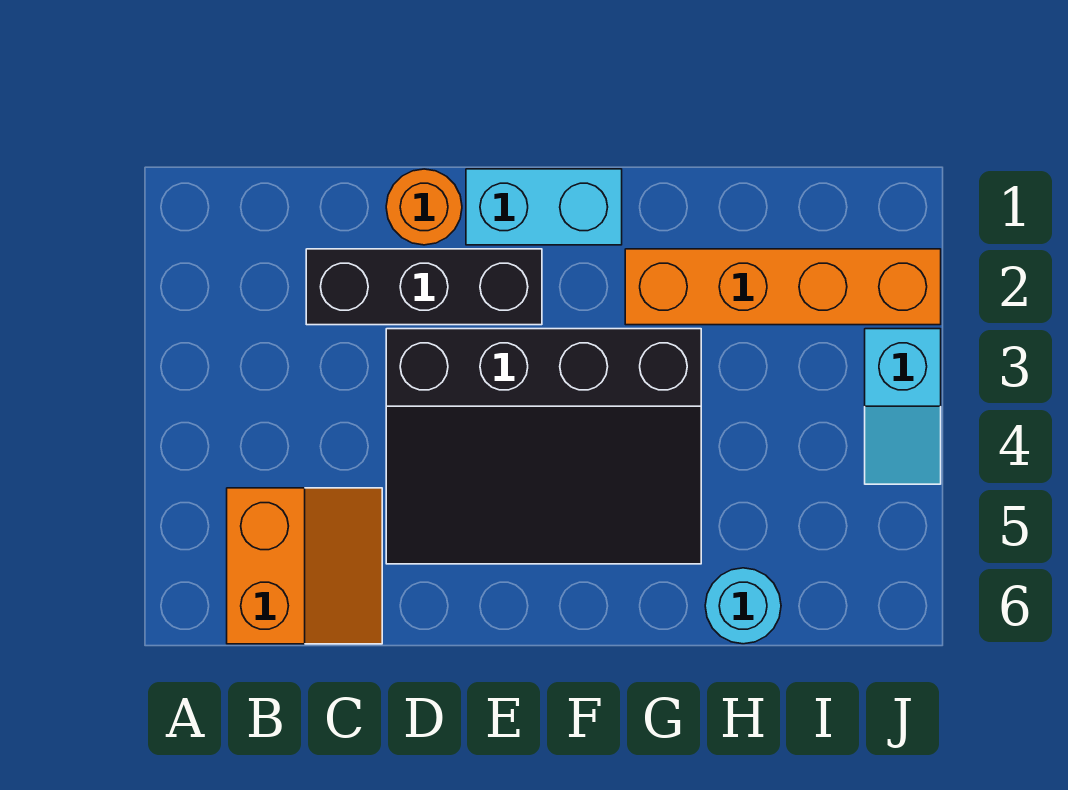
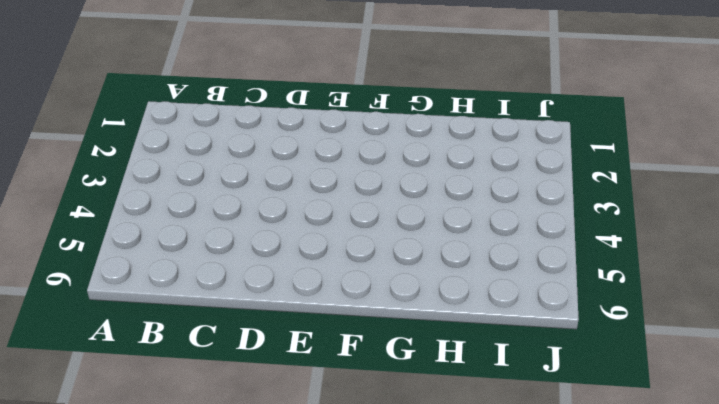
none -> orange 2x2 slope [227,488,382,644]
none -> black 1x3 brick [306,249,542,325]

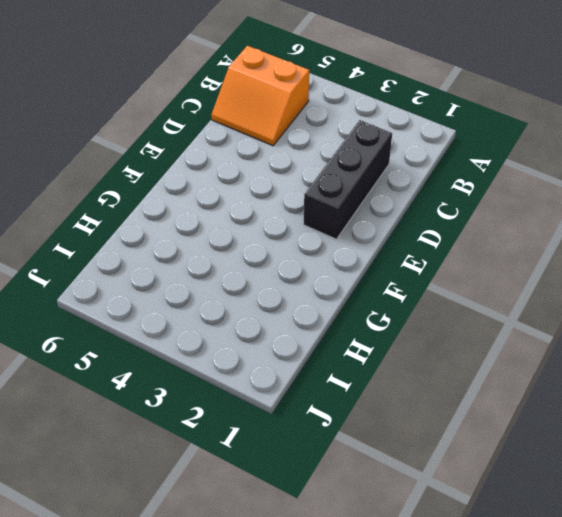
none -> orange 1x1 round brick [386,169,462,245]
none -> black 3x4 slope [386,329,701,564]

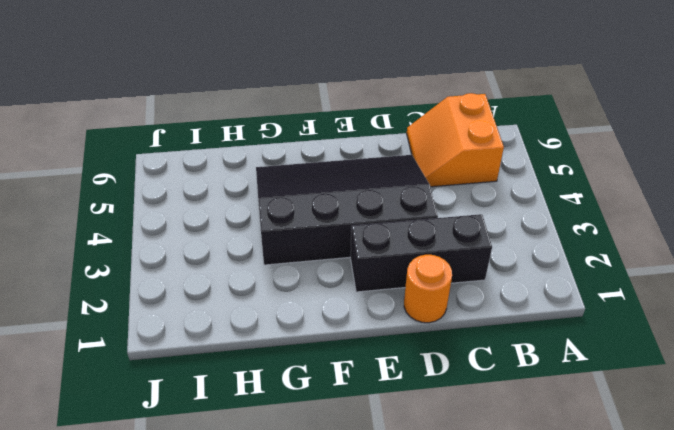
none -> cyan 1x2 brick [466,169,622,245]
none -> orange 1x4 brick [625,249,941,325]

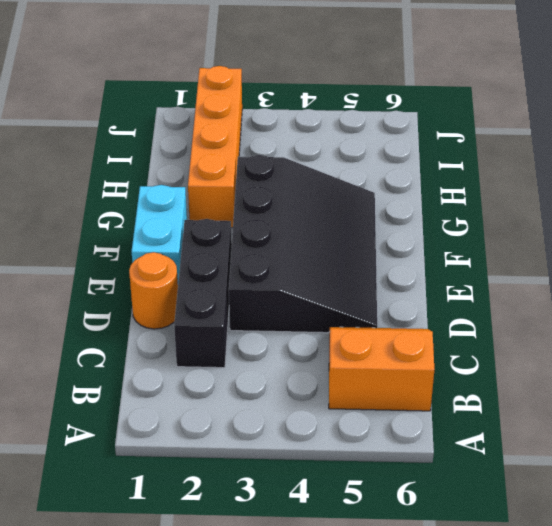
none -> cyan 1x1 round brick [705,568,781,644]
none -> cyan 1x2 slope [865,329,941,484]

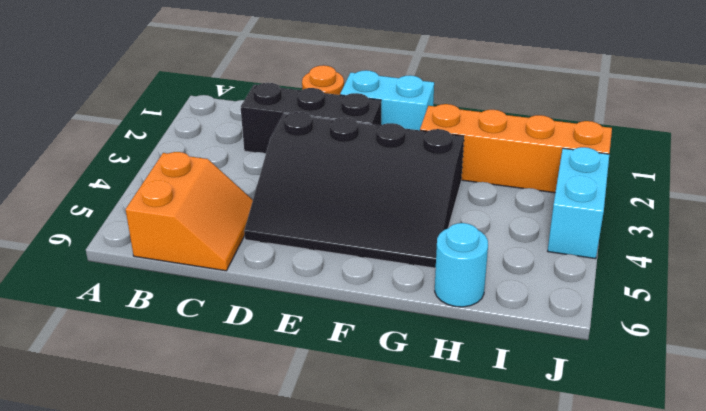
cyan 1x2 brick [548,147,609,259] -> cyan 1x2 slope [865,329,941,484]

